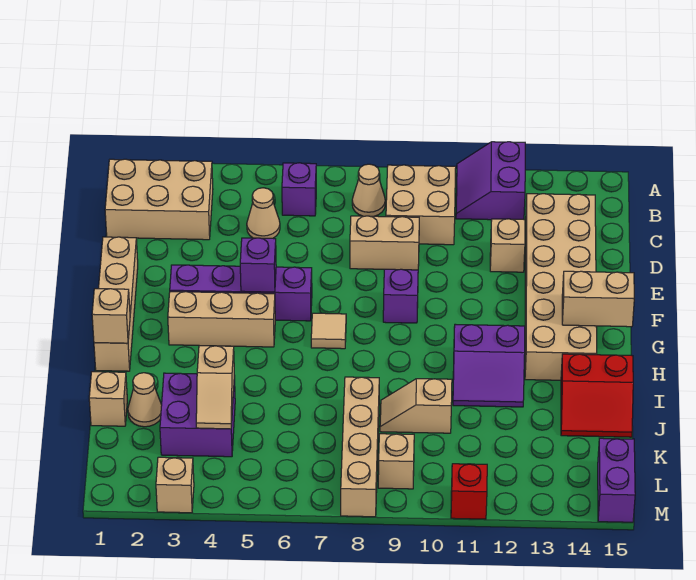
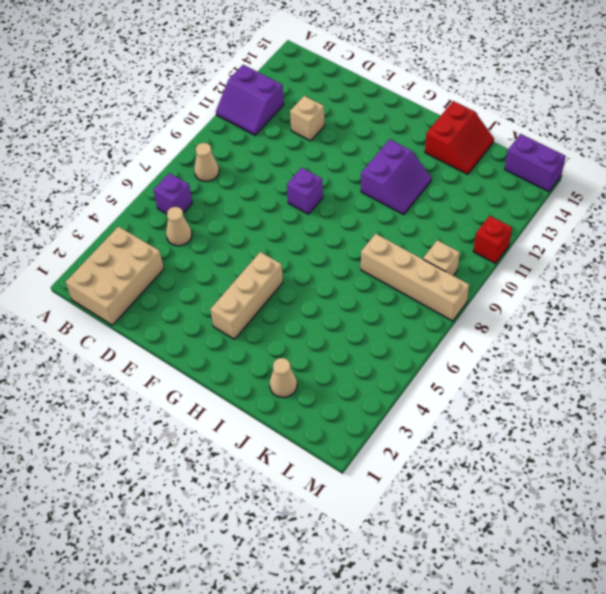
none -> tan 2x2 brick [386,165,456,245]
none -> tan 2x6 brick [525,194,597,380]
none -> tan 1x2 brick [350,216,419,270]

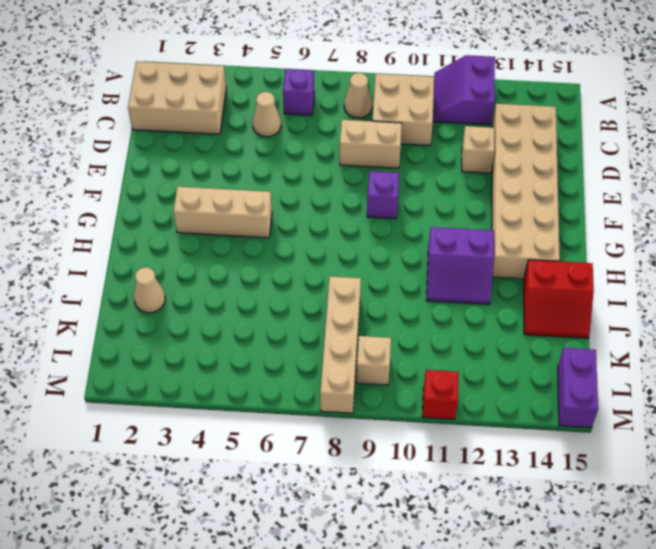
none -> tan 1x4 brick [94,237,138,371]
none -> purple 1x4 brick [170,265,312,321]
none -> tan 1x1 tile [311,313,346,349]

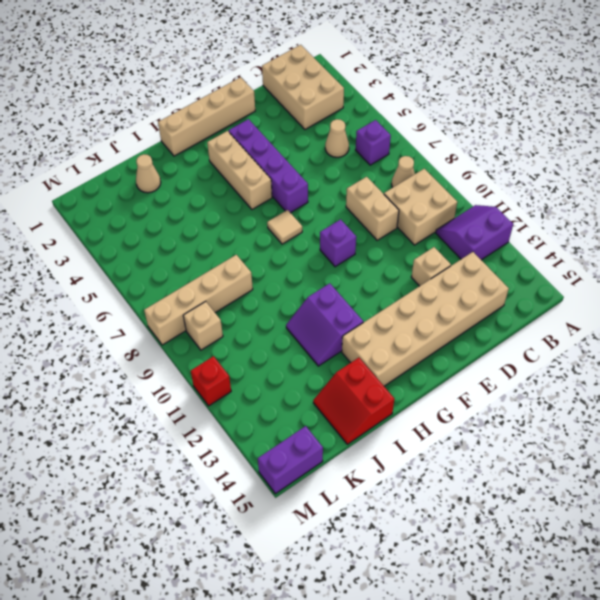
none -> tan 1x1 brick [89,372,127,426]
none -> purple 2x2 brick [160,373,235,457]
none -> tan 1x2 slope [380,379,452,433]

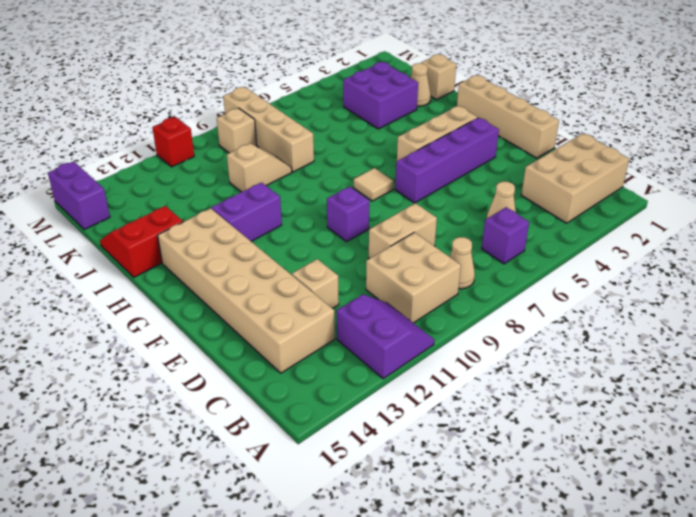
none -> tan 1x1 brick [156,457,194,513]
none -> purple 1x1 brick [240,238,276,292]
none -> tan 1x2 brick [562,271,634,327]

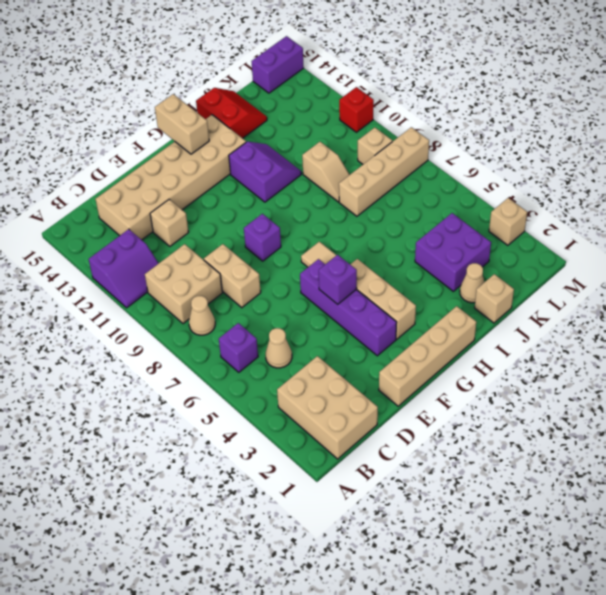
none -> tan 1x1 brick [92,289,130,343]
none -> tan 1x2 slope [196,346,234,429]

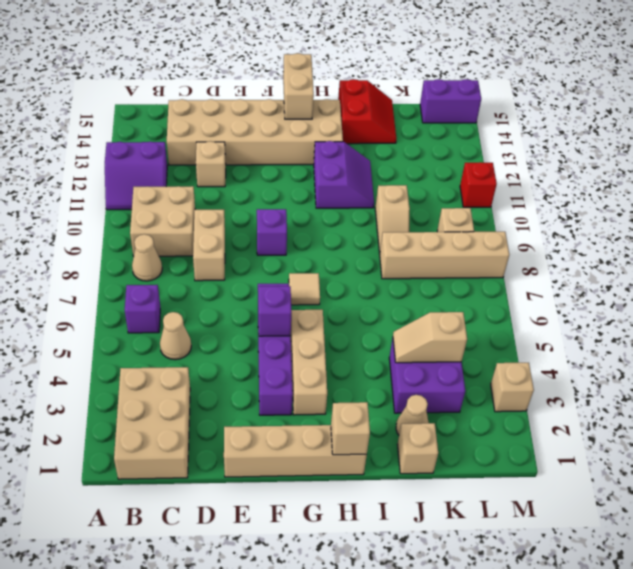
tan 1x2 slope [393,312,467,363] -> tan 1x2 slope turned to [196,346,234,429]

